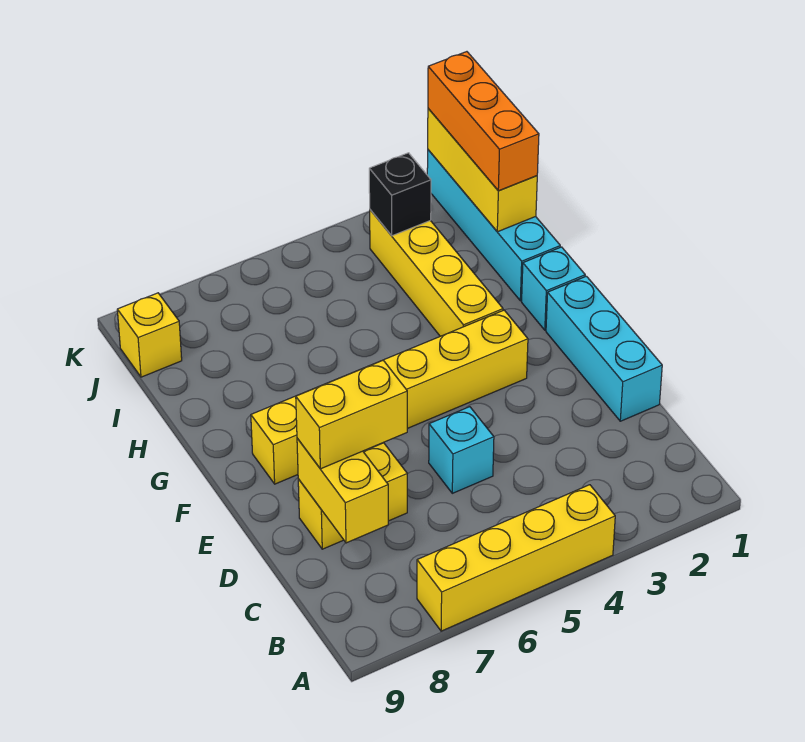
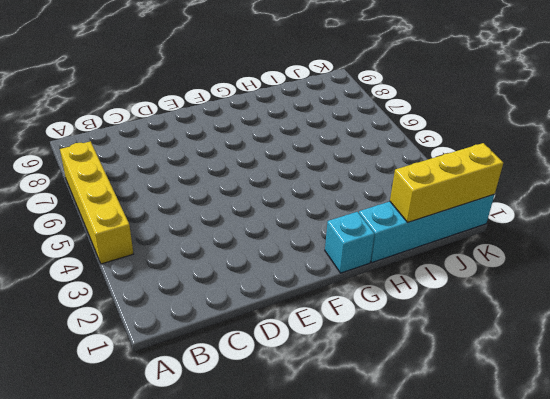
none -> cyan 1x3 brick [546,276,662,421]
none -> cyan 1x1 brick [429,407,494,493]
none -> yellow 1x2 brick [298,443,407,549]

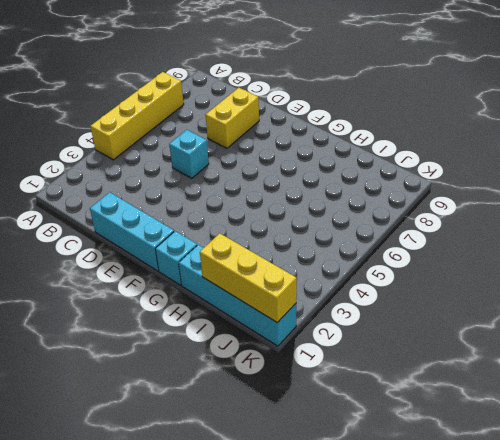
none -> yellow 1x6 brick [251,310,528,484]
none -> yellow 1x4 brick [370,210,503,336]
none -> yellow 1x1 brick [117,293,182,377]

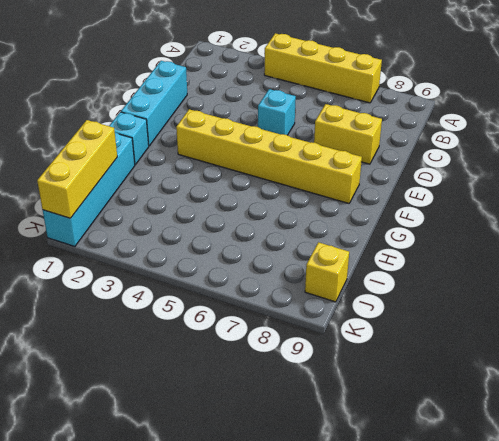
none -> yellow 1x4 brick [370,210,503,336]
none -> yellow 1x2 brick [297,438,388,543]
none -> black 1x1 brick [369,153,431,236]

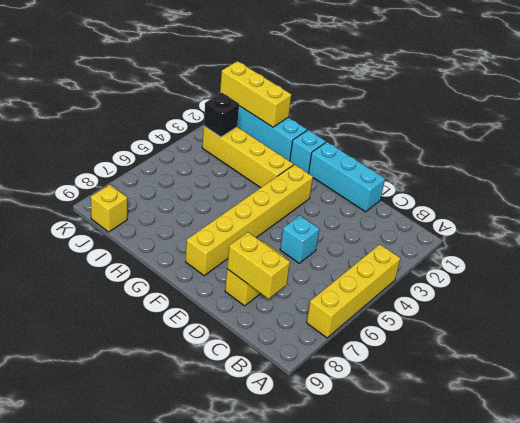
none -> yellow 1x2 brick [296,360,407,469]
none -> orange 1x3 brick [428,52,539,191]

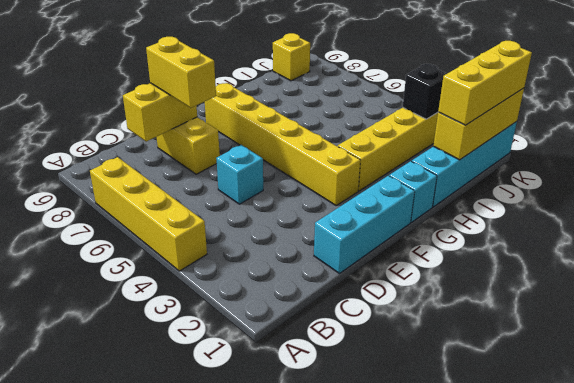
yellow 1x3 brick [438,41,532,125] -> orange 1x3 brick [428,52,539,191]

